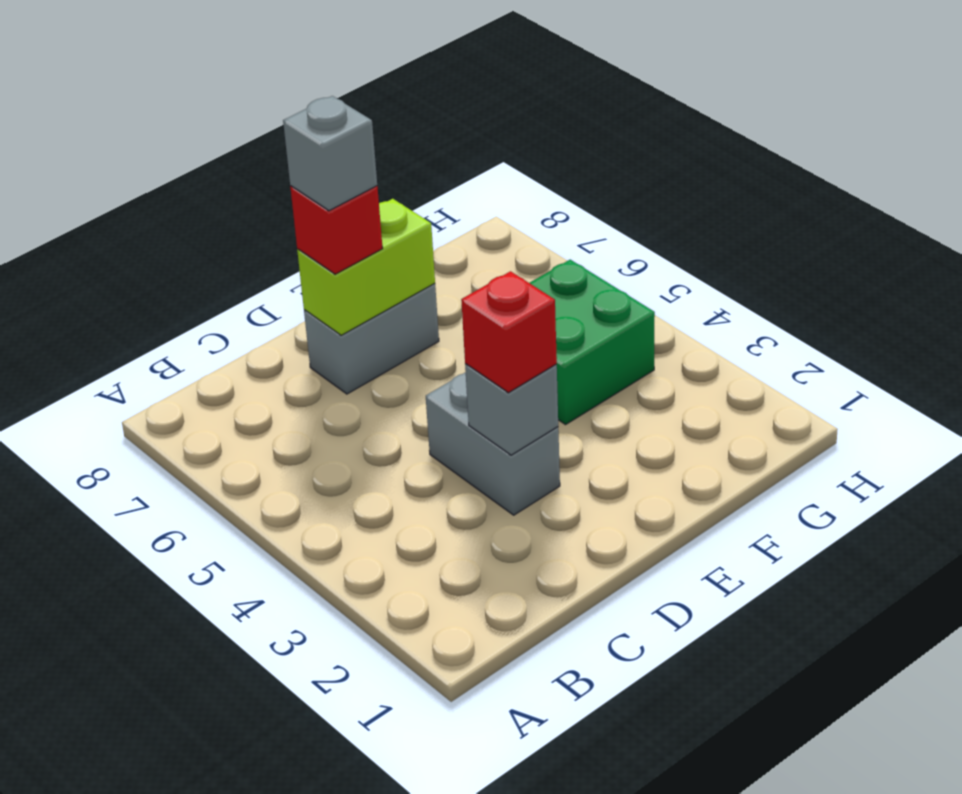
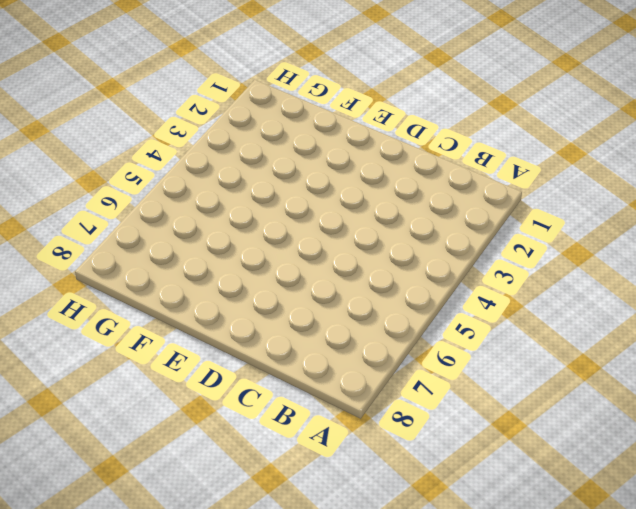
none -> grey 1x2 brick [426,372,560,515]
none -> grey 1x2 brick [304,283,439,394]

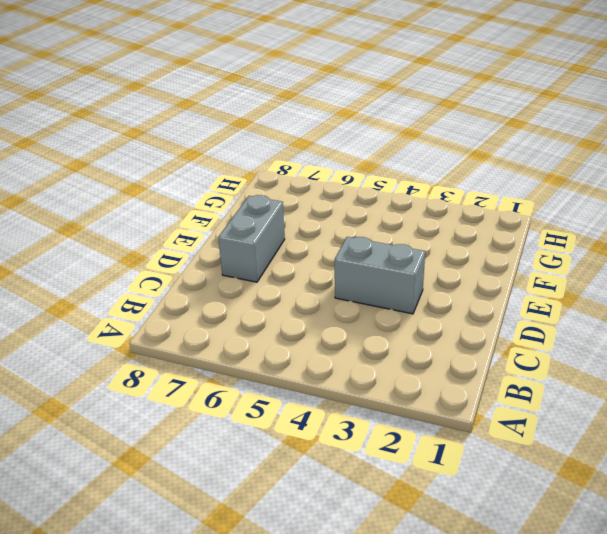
none -> green 2x2 brick [530,260,655,425]
none -> grey 1x1 brick [465,364,558,455]

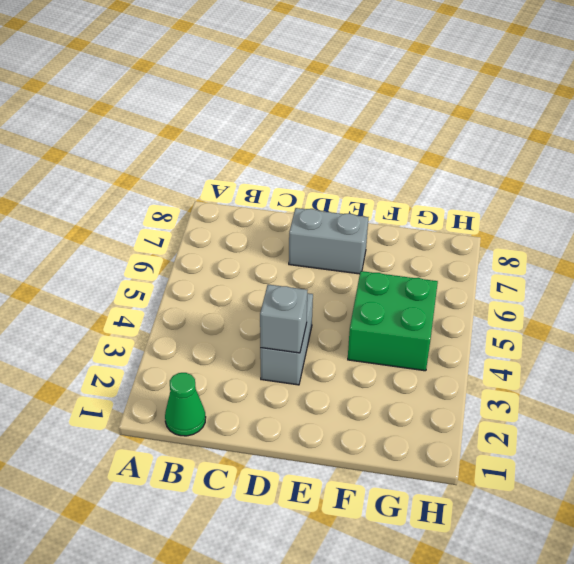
green 1x1 cone [165,373,206,436] -> none
none -> lime 1x2 brick [297,199,435,335]
none -> red 1x1 brick [461,271,557,393]

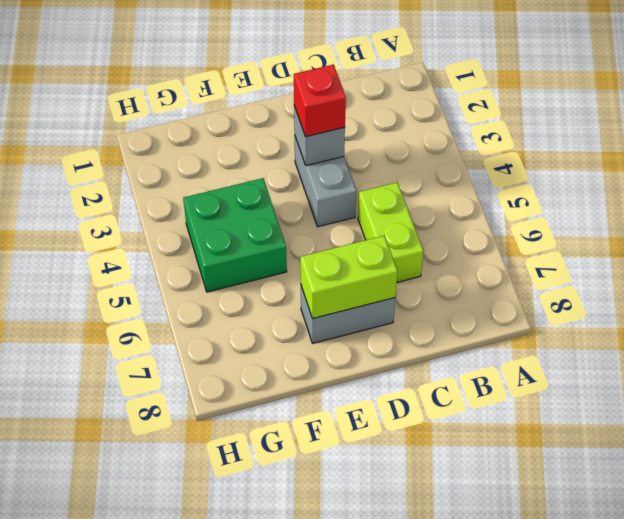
lime 1x2 brick [358,182,424,282] -> none
none -> red 1x1 brick [290,186,383,274]
none -> grey 1x1 brick [283,96,377,211]

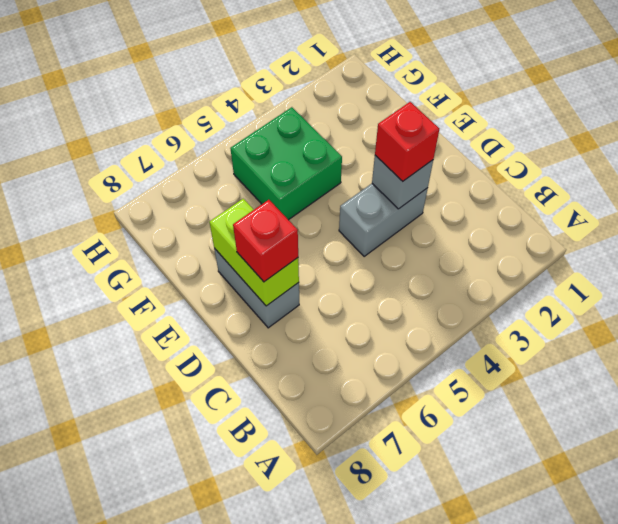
none -> grey 1x1 brick [283,96,377,211]

